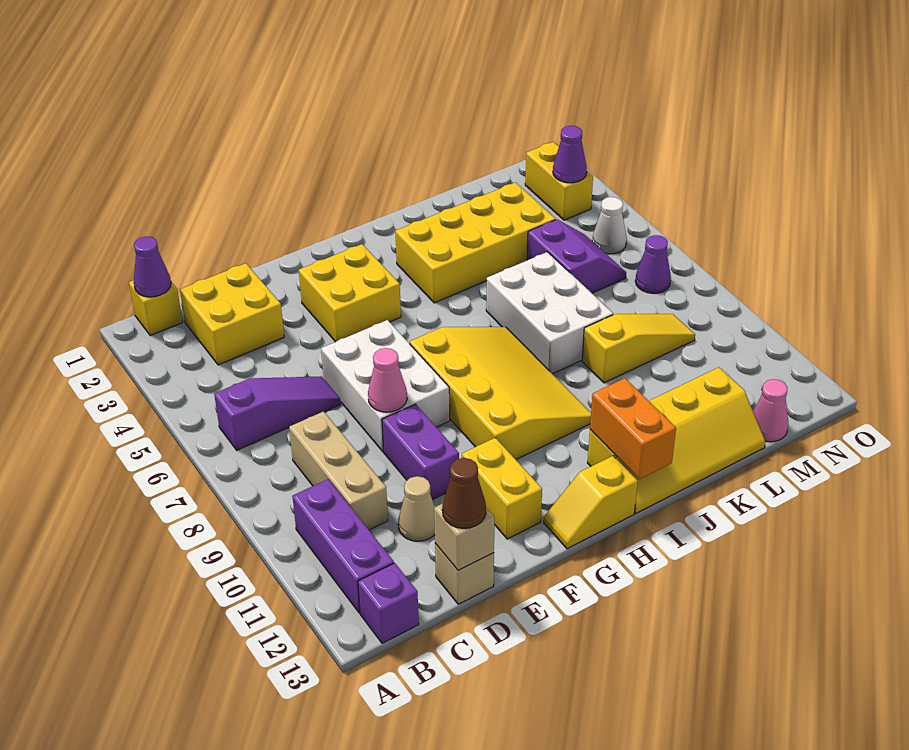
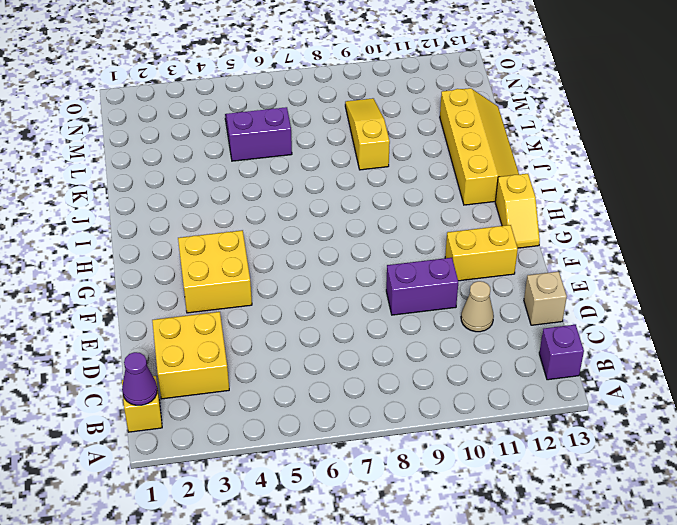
none -> purple 1x3 slope [214,376,341,450]
none -> purple 1x3 brick [292,479,394,613]
none -> tan 1x3 brick [289,411,388,530]

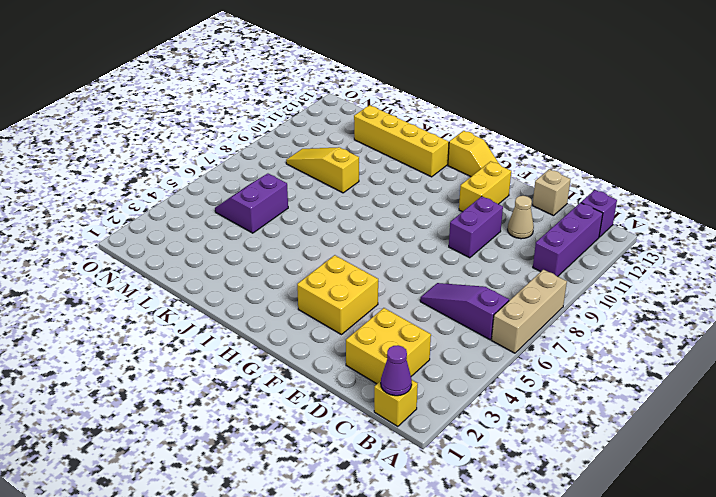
tan 1x3 brick [491,270,567,353] -> tan 1x3 brick moved to [289,411,388,530]
none -> white 2x3 brick [321,320,450,452]
none -> yellow 3x4 slope [409,327,591,459]
none -> yellow 2x4 brick [395,182,556,303]

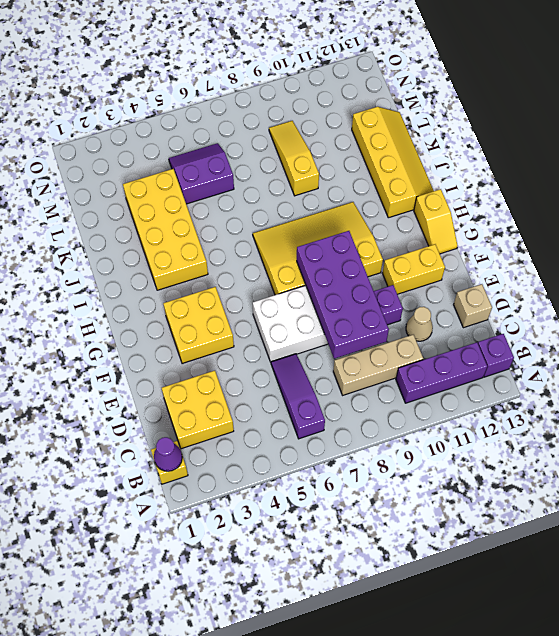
purple 2x4 brick [297,231,389,359] -> pink 1x1 cone [368,348,407,412]
none -> white 2x3 brick [486,252,613,374]
none -> pink 1x1 cone [753,379,788,442]
none -> yellow 1x2 brick [525,142,593,220]

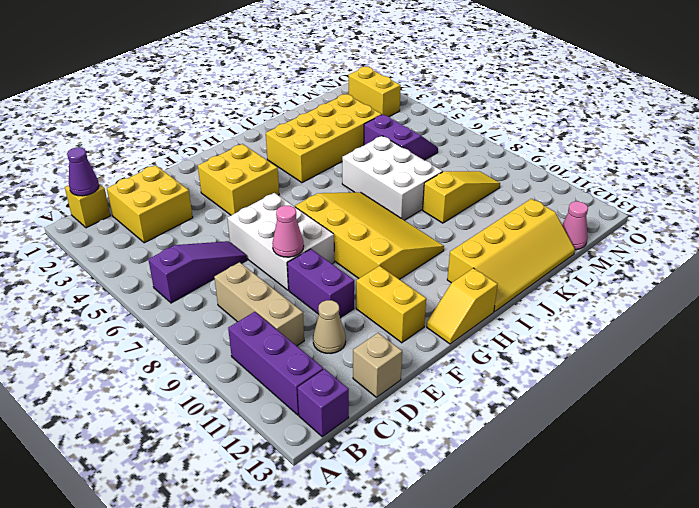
none -> white 1x1 cone [592,197,627,254]
none -> purple 1x1 cone [635,235,671,293]
none -> tan 1x1 brick [434,504,494,570]

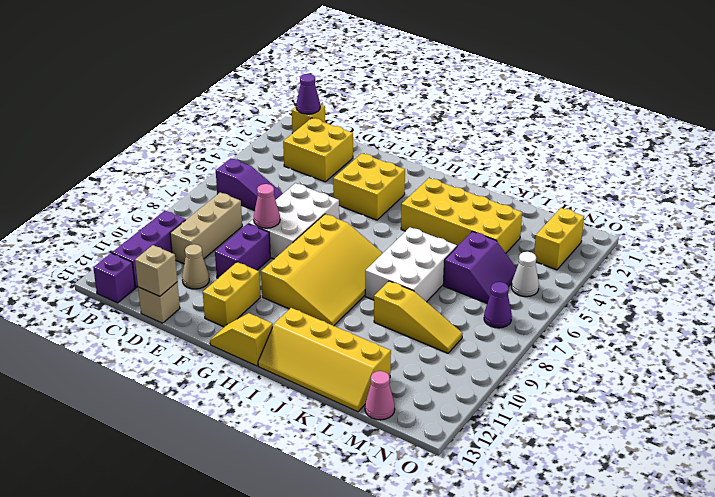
none -> orange 1x2 brick [590,378,676,479]
none -> purple 1x1 cone [553,126,587,183]
none -> brown 1x1 cone [442,458,486,528]

